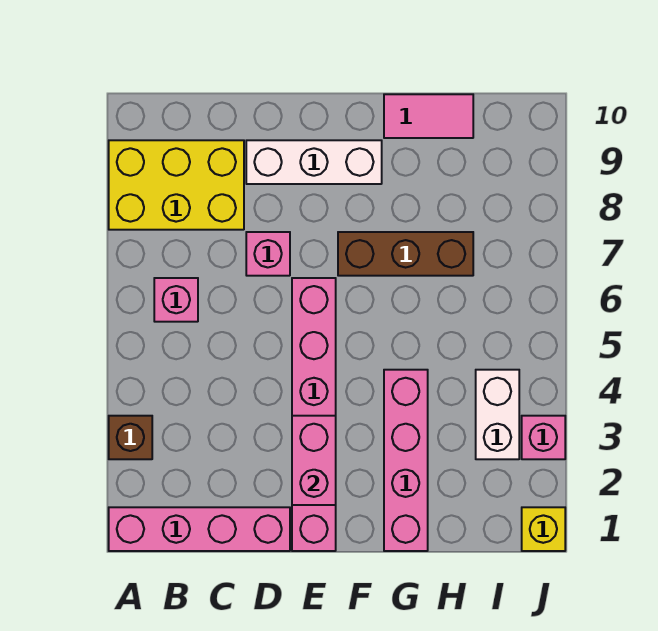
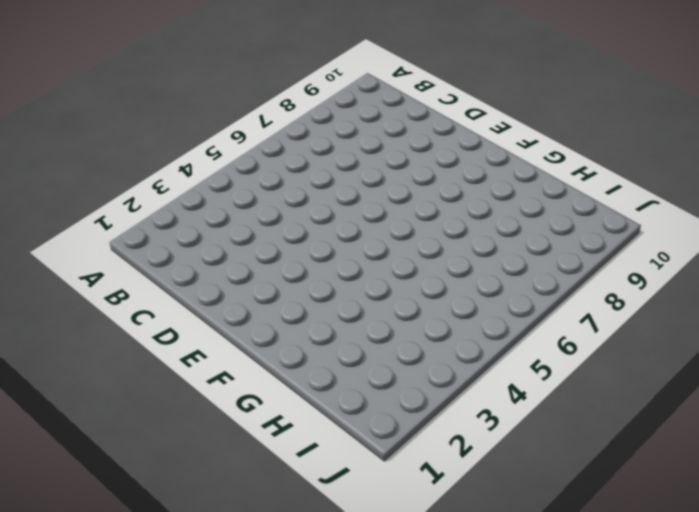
none -> pink 1x4 brick [109,507,290,551]
none -> brown 1x1 brick [109,416,152,459]
none -> yellow 2x3 brick [109,140,244,230]

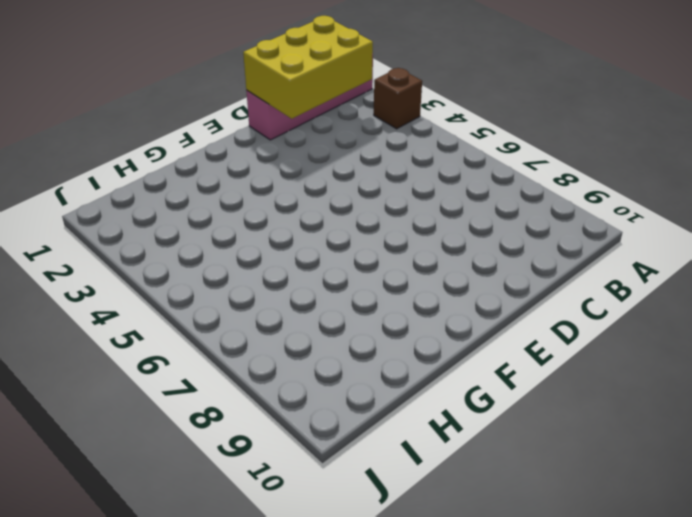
yellow 2x3 brick [243,16,373,119] -> yellow 2x3 brick moved to [109,140,244,230]
none -> pink 1x1 brick [154,278,198,322]
none -> pink 1x1 brick [246,232,290,276]
none -> white 1x3 brick [246,140,382,184]

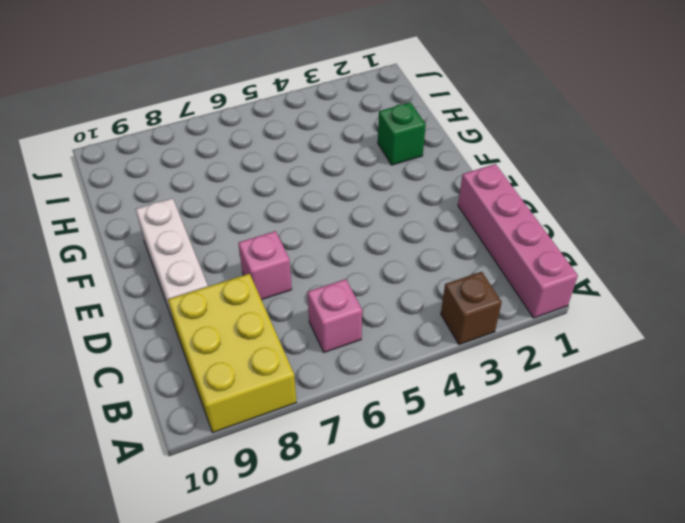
green 1x1 brick [378,102,426,165] -> pink 1x4 brick [384,370,428,551]
none -> pink 1x6 brick [292,278,336,551]
none -> brown 1x3 brick [338,232,473,276]
none -> pink 1x2 tile [384,94,473,138]

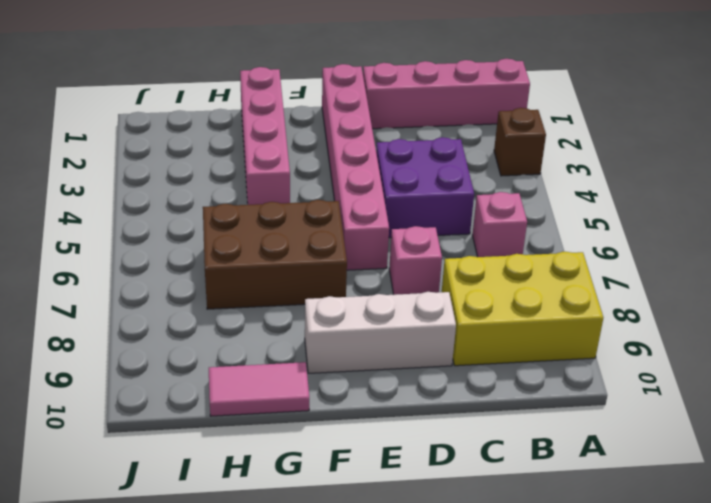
purple 2x2 brick [376,137,474,238] -> none
brown 2x3 brick [203,200,347,309] -> brown 1x3 brick [338,232,473,276]
none -> white 1x2 brick [476,370,519,459]
none -> yellow 1x1 brick [522,507,565,551]
none -> pink 1x1 brick [522,416,565,459]

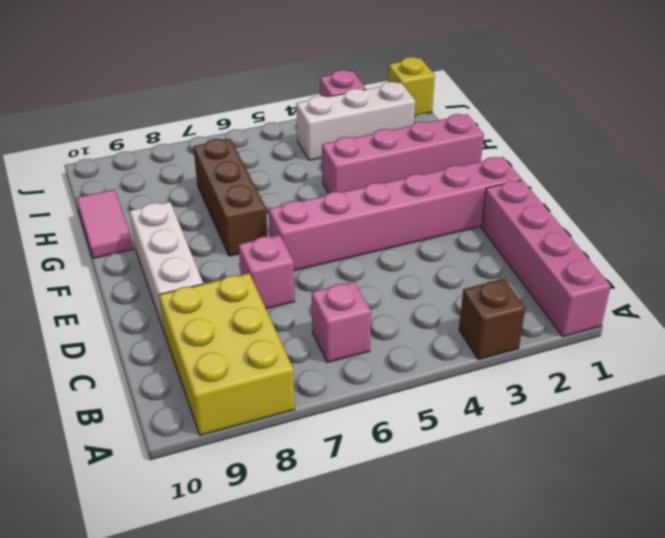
white 1x3 brick [296,82,415,160] -> white 1x2 brick [476,370,519,459]
none -> pink 1x2 brick [292,416,336,505]

